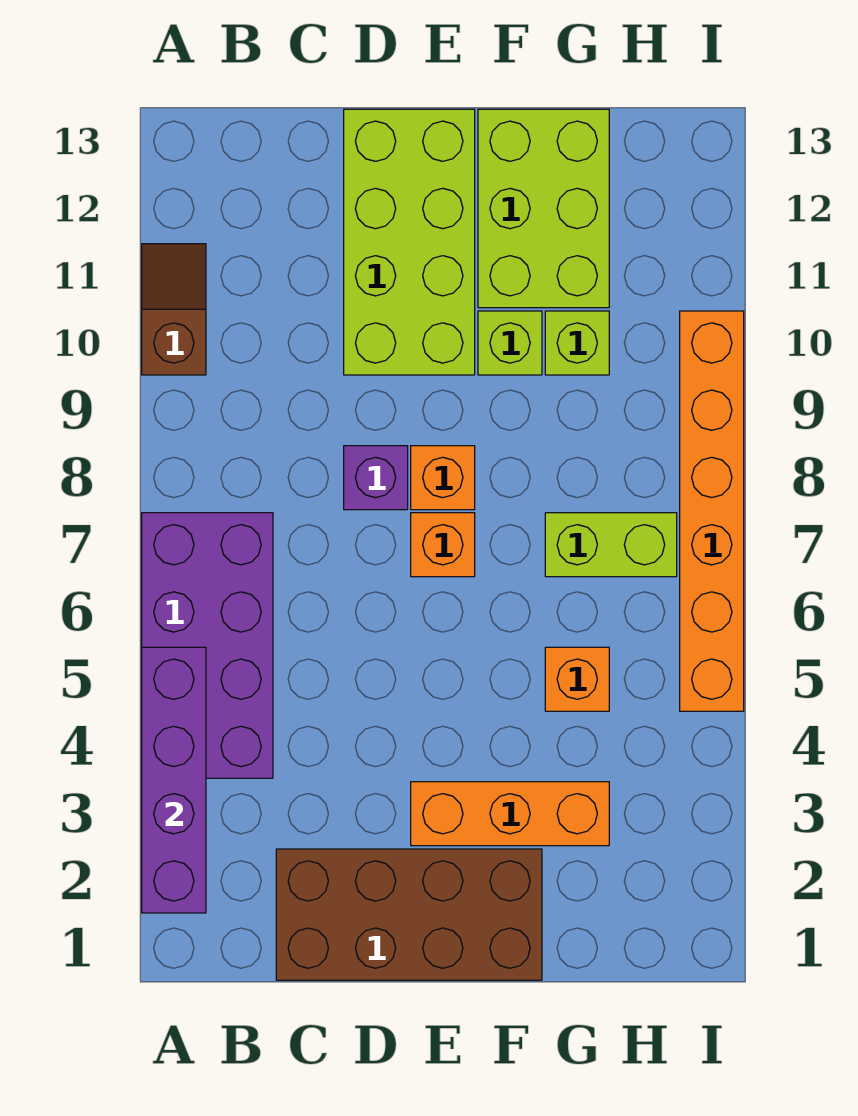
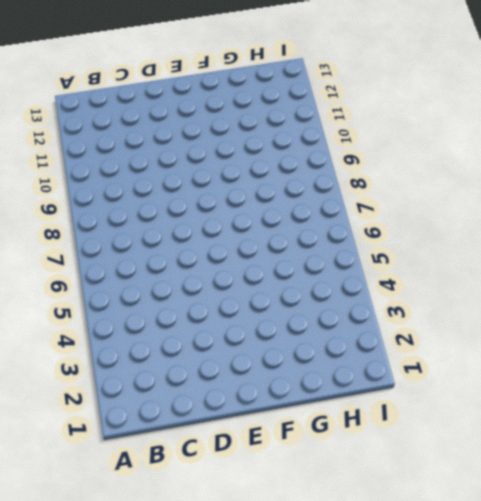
none -> purple 2x4 brick [142,513,273,778]
none -> brown 1x2 slope [142,244,206,375]
none -> brown 2x4 brick [276,849,542,980]

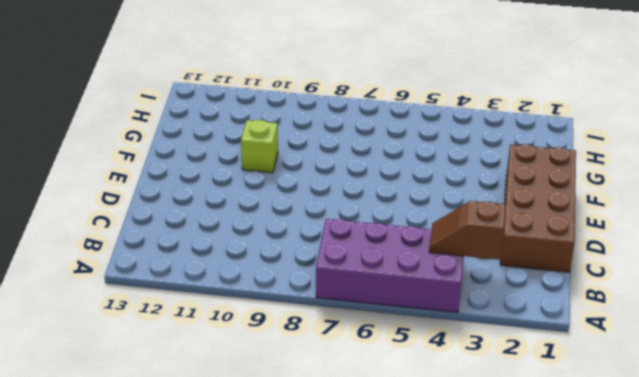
brown 1x2 slope [429,201,506,260] -> brown 1x2 slope moved to [142,244,206,375]
none -> purple 1x1 brick [344,446,408,510]
none -> lime 2x4 brick [344,109,475,375]
none -> orange 1x3 brick [411,782,609,846]

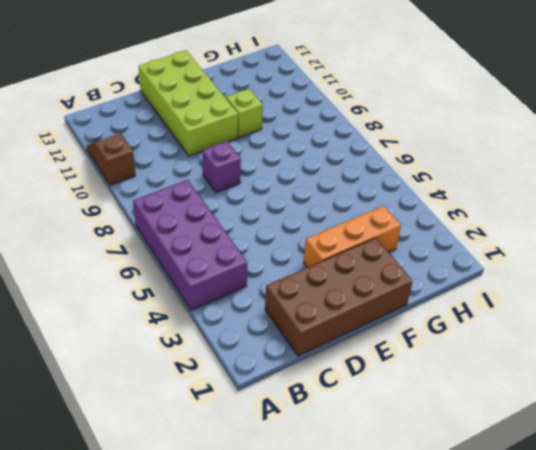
none -> orange 1x1 brick [411,513,475,577]
none -> orange 1x1 brick [411,446,475,510]
none -> lime 2x3 brick [478,109,609,308]

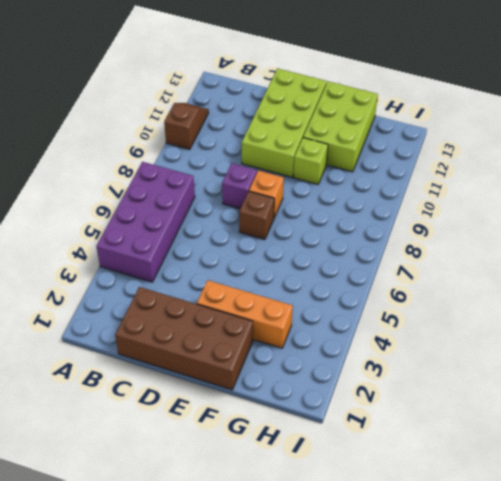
brown 1x1 brick [239,191,274,239] -> orange 1x1 brick [411,513,475,577]
none -> orange 1x1 brick [545,647,609,711]
none -> lime 1x2 brick [545,513,677,577]
none -> lime 1x1 brick [545,311,609,375]

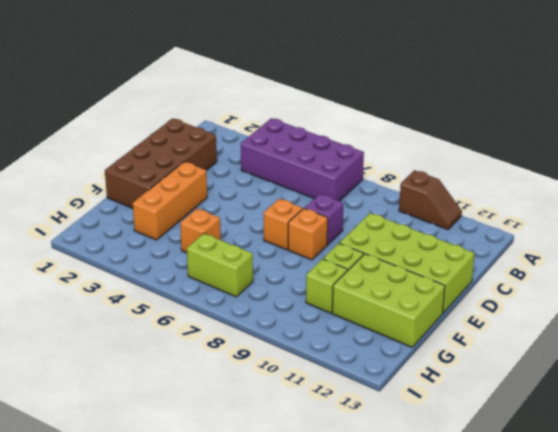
lime 1x2 brick [187,233,253,297] -> lime 1x2 brick turned to [545,513,677,577]
none -> orange 1x6 brick [680,311,744,711]
none -> purple 1x4 brick [142,647,206,913]

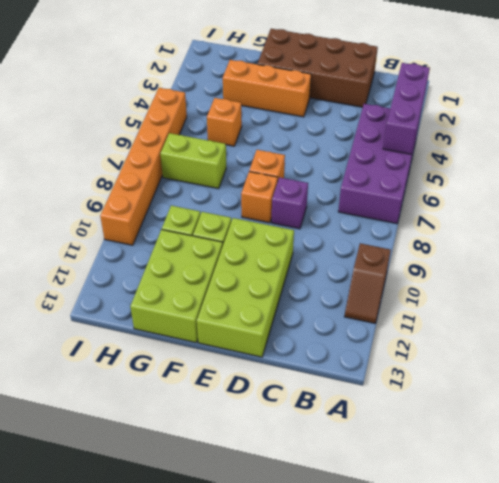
purple 1x3 brick [383,63,430,154] -> purple 1x4 brick [142,647,206,913]

